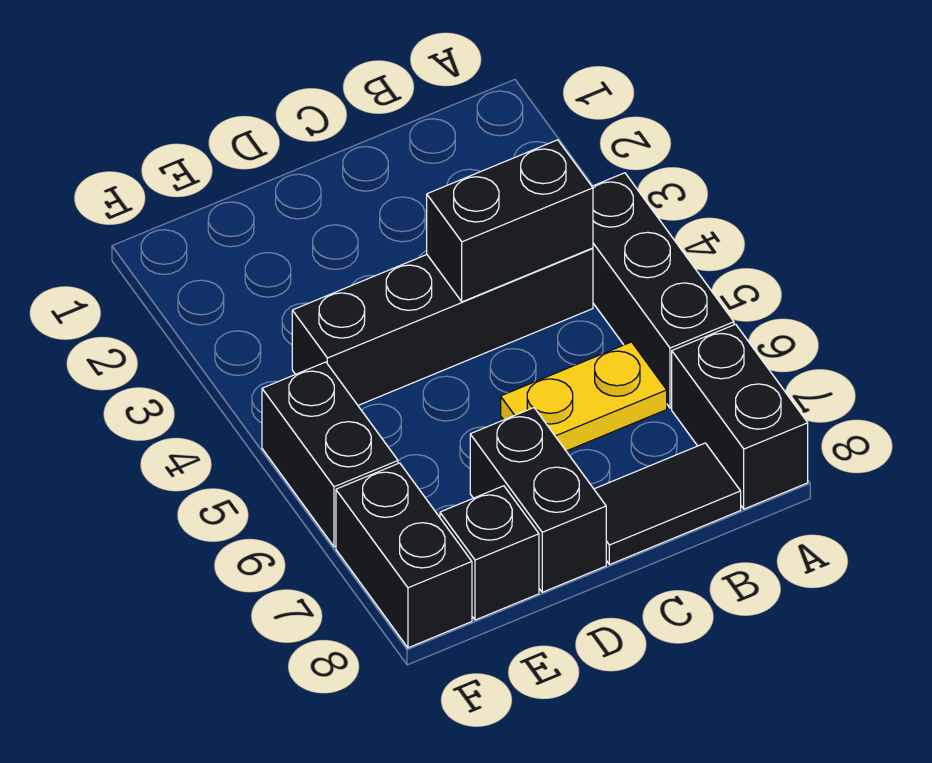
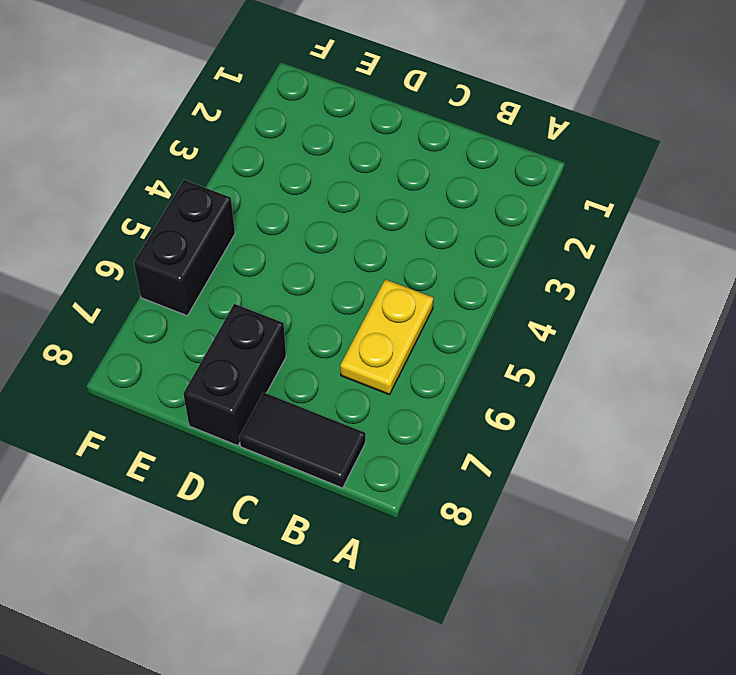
yellow 1x2 plate [340,279,433,395] -> yellow 1x2 plate turned to [501,342,667,451]
none -> black 1x3 brick [592,173,734,408]
none -> black 1x2 brick [672,324,808,509]

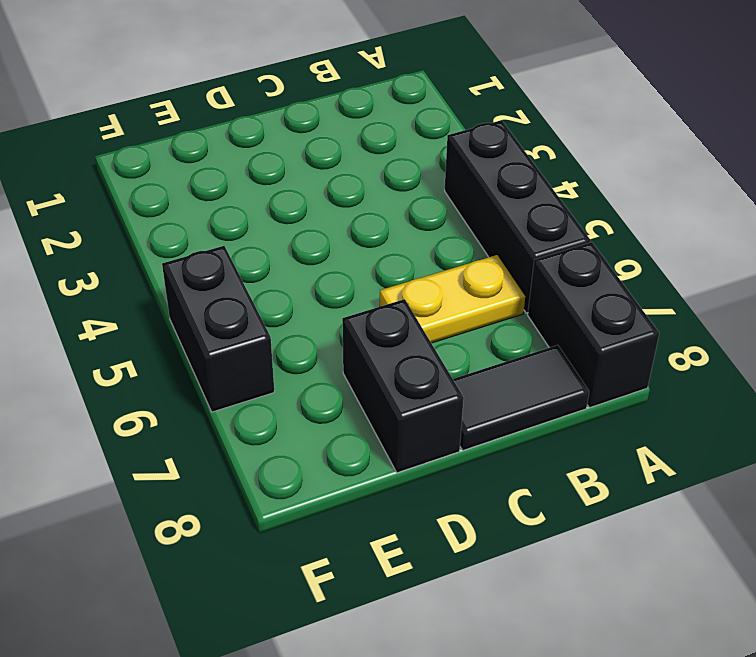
none -> black 1x4 brick [292,248,593,405]
none -> black 1x1 brick [440,486,539,620]

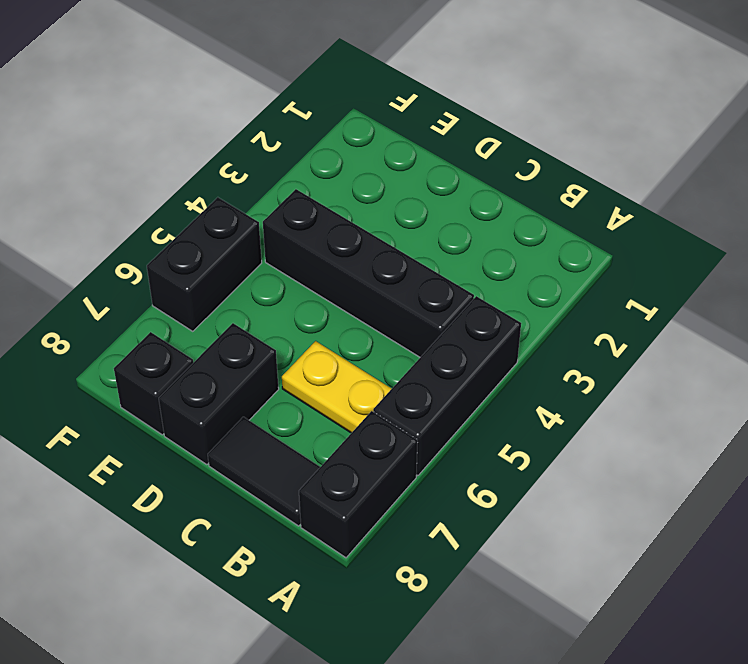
none -> black 1x2 brick [336,463,472,648]
none -> black 1x2 brick [427,140,593,302]

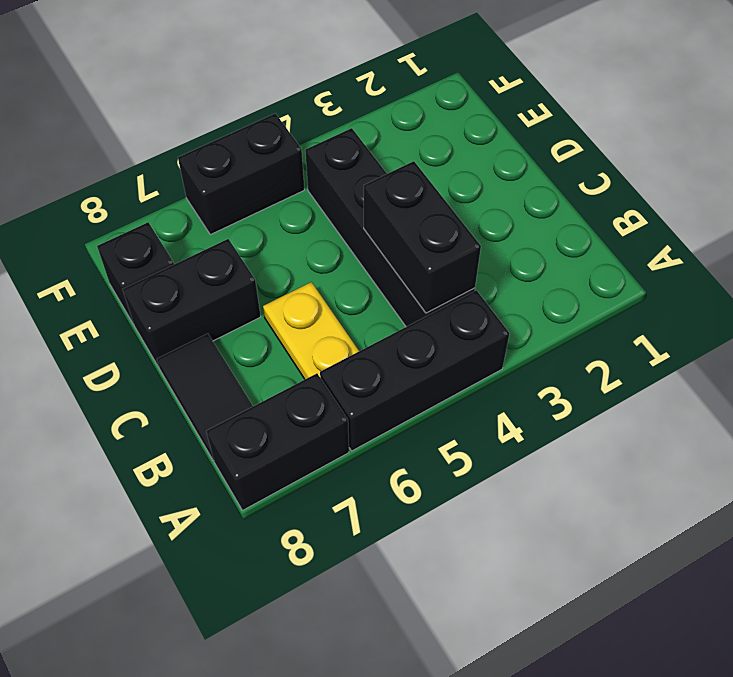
none -> black 1x2 brick [336,463,472,648]

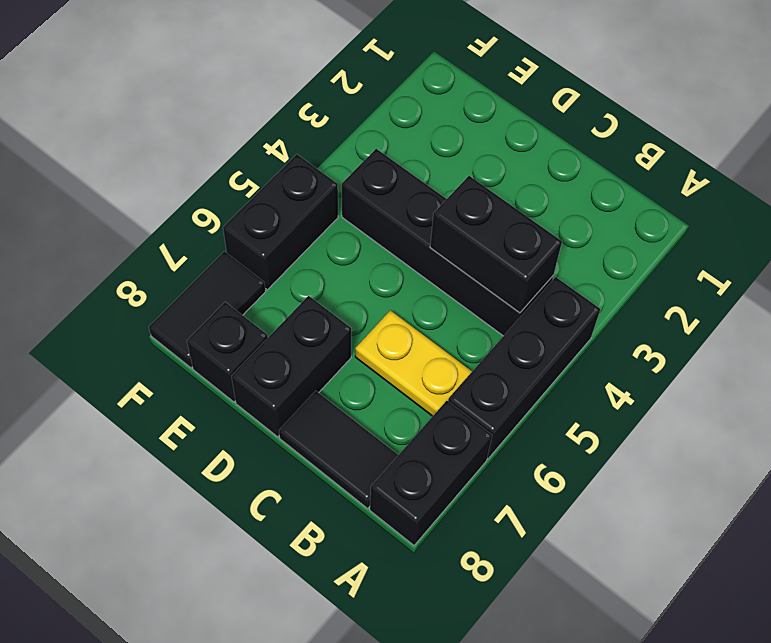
black 1x2 tile [149,251,266,368] -> black 1x2 brick [336,463,472,648]

